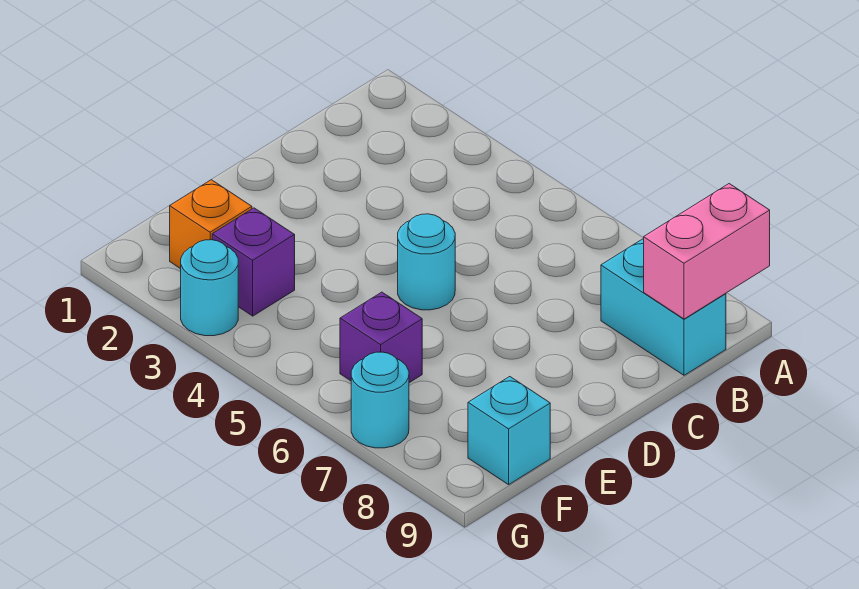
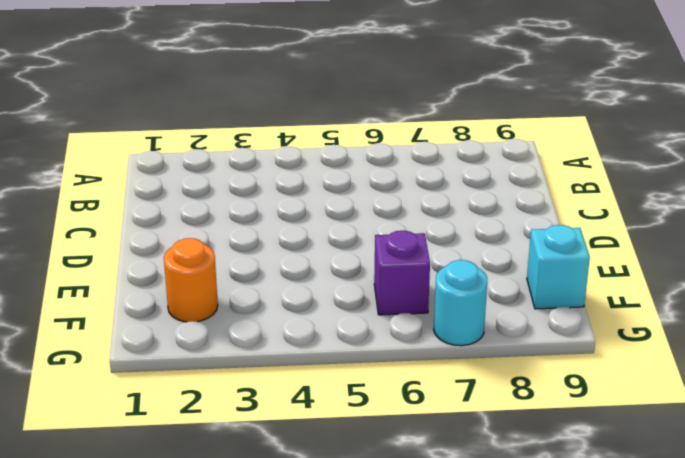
orange 1x1 round brick [164,238,218,322] -> orange 1x1 brick [170,180,252,269]
none -> cyan 1x2 brick [601,239,726,375]
none -> cyan 1x1 round brick [398,214,455,310]

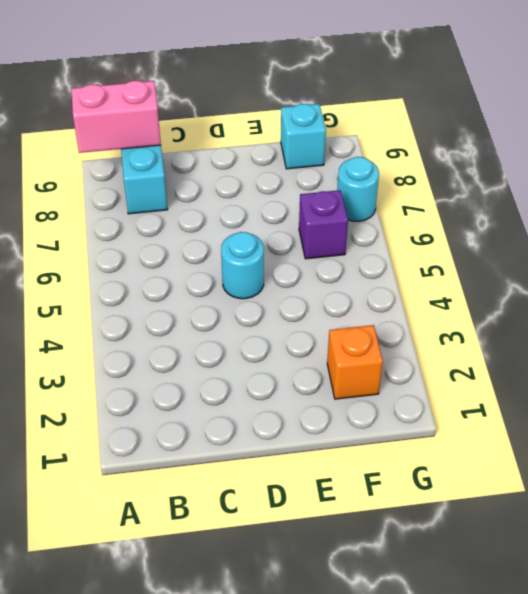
none -> purple 1x1 brick [212,208,295,316]
none -> cyan 1x1 round brick [181,240,238,336]

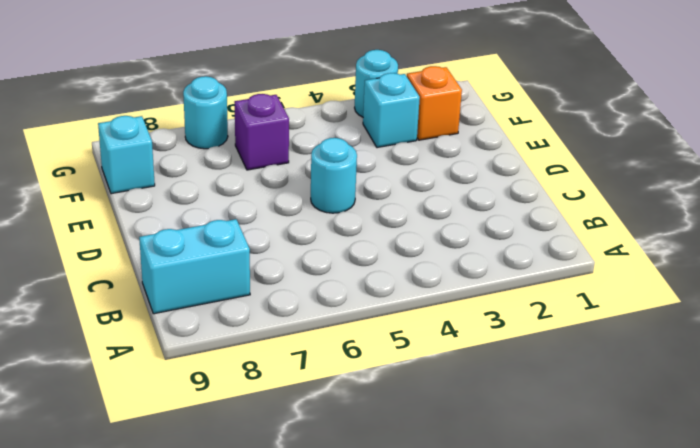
cyan 1x1 brick [363,73,420,148] -> purple 1x1 brick [212,208,295,316]
none -> pink 1x2 brick [644,184,770,319]

